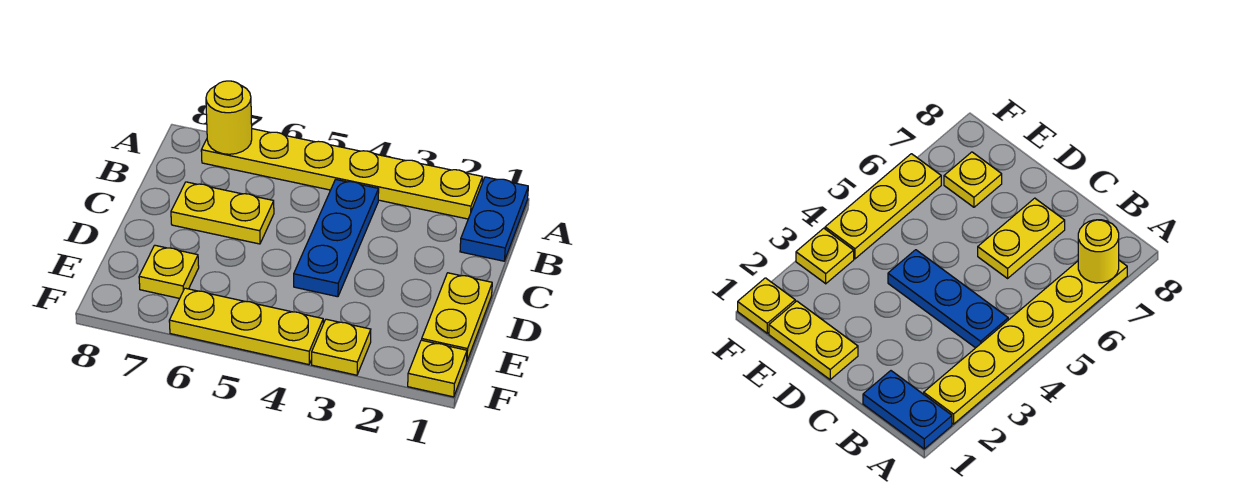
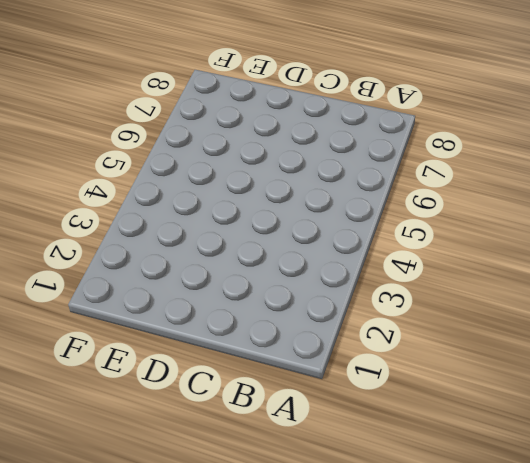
none -> blue 1x2 plate [460,177,528,261]
none -> yellow 1x6 plate [201,129,483,219]

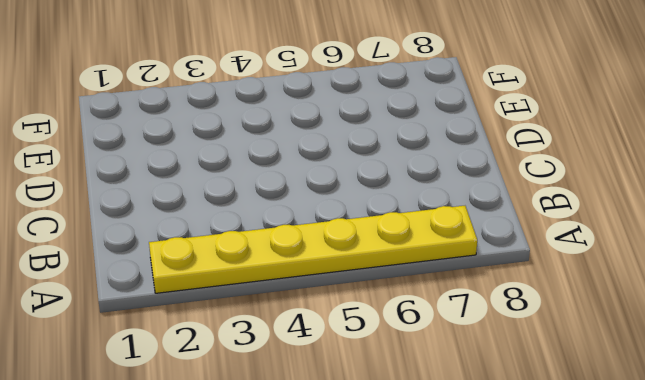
none -> blue 1x2 plate [460,177,528,261]
none -> blue 1x3 plate [294,179,379,297]

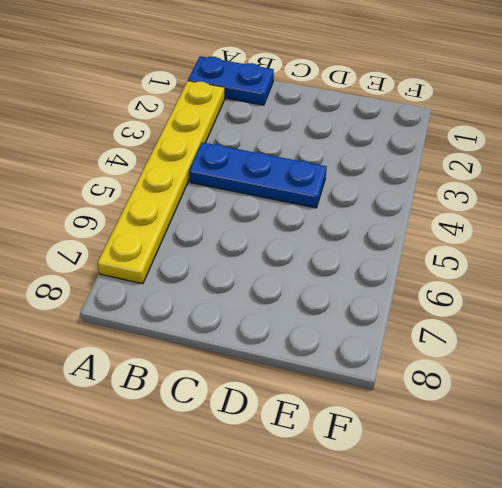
none -> yellow 1x2 plate [171,182,274,244]
none -> yellow 1x2 plate [422,273,492,362]

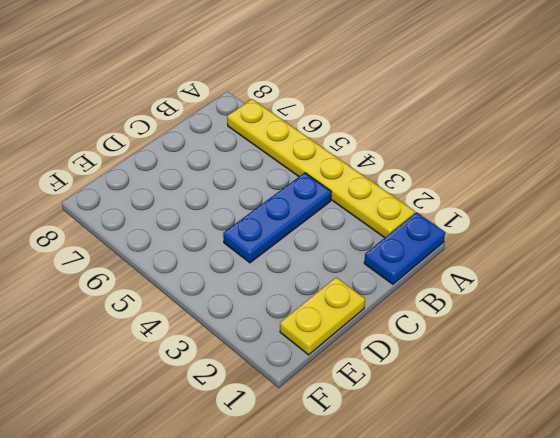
none -> yellow 1x2 plate [171,182,274,244]
none -> yellow 1x1 plate [139,245,199,298]

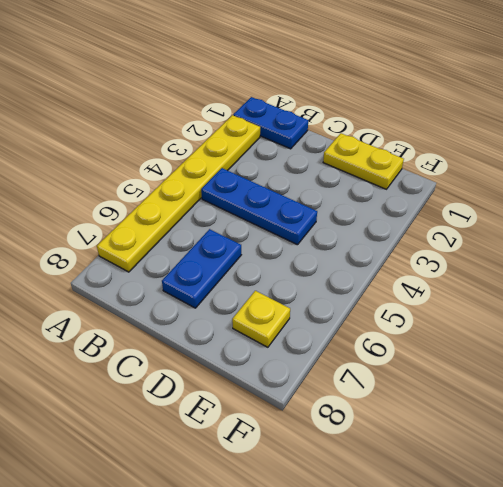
blue 1x2 plate [162,229,241,308] -> yellow 1x2 plate [171,182,274,244]
none -> yellow 1x1 plate [408,340,467,397]
none -> yellow 1x1 plate [312,319,371,375]

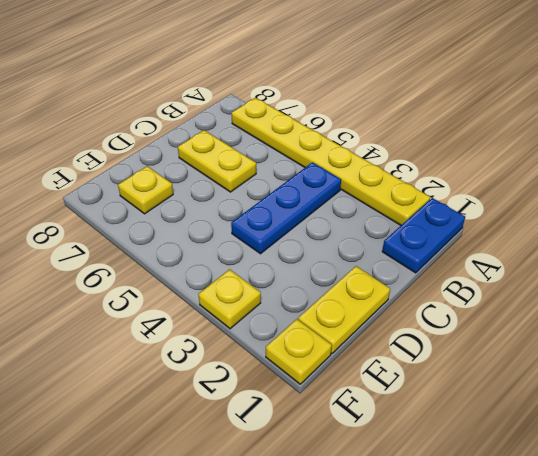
none -> yellow 1x3 plate [169,288,323,365]
none -> yellow 1x1 round brick [206,81,252,154]

